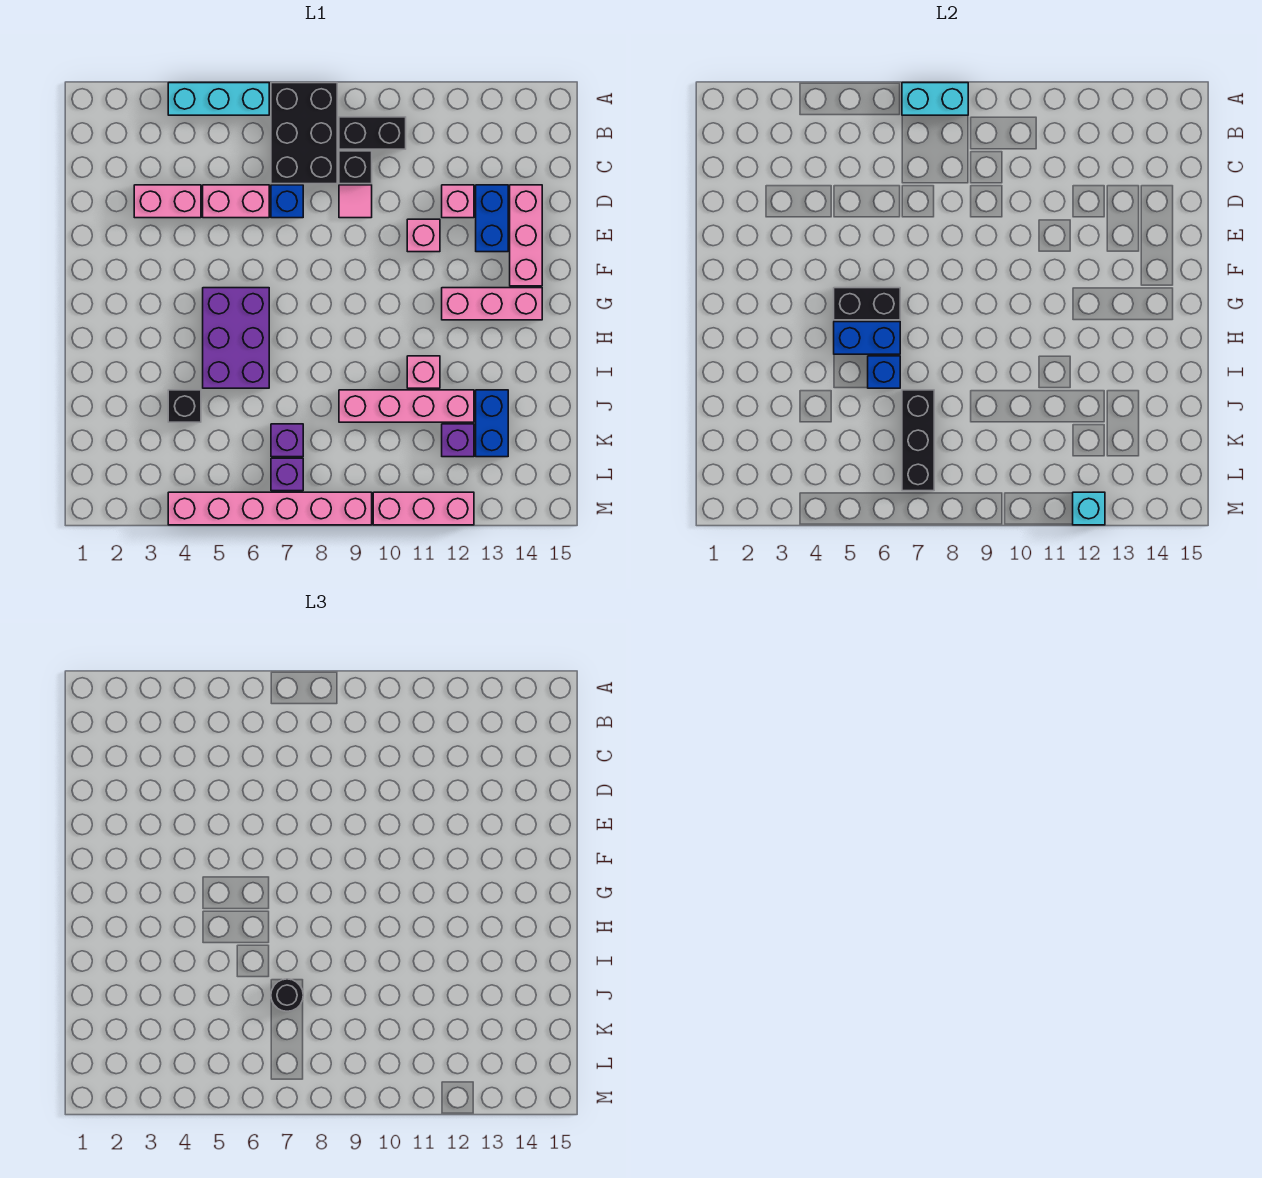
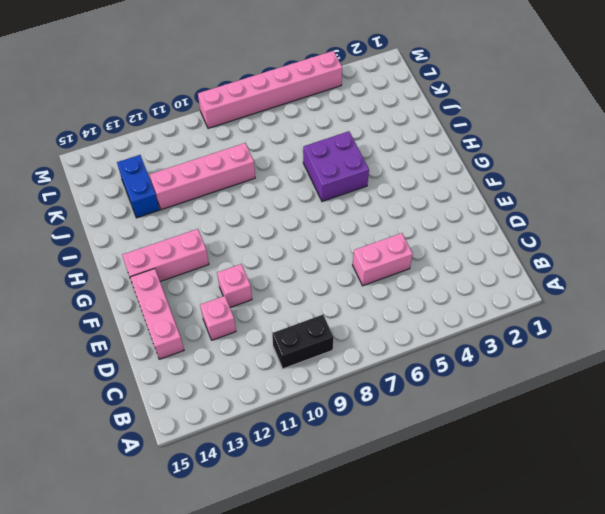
purple 2x2 brick [303,131,369,201] -> purple 2x3 brick [203,288,269,388]
none -> cyan 1x3 brick [168,83,269,115]
none -> black 2x3 brick [271,83,337,184]
none -> black 1x1 brick [339,151,372,184]
none -> pink 1x2 brick [134,185,201,218]

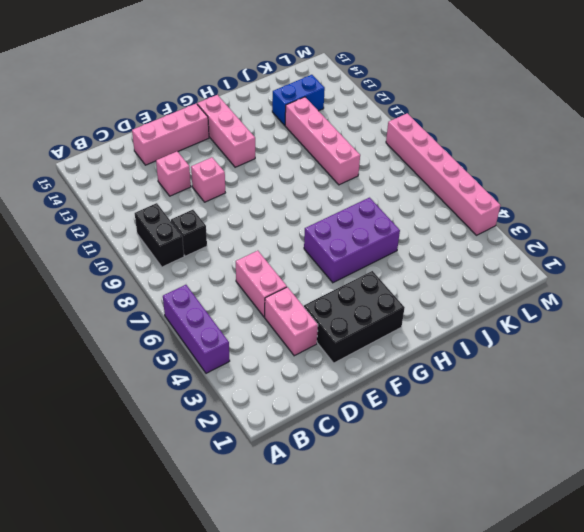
purple 1x3 brick [163,285,230,373] -> cyan 1x3 brick [168,83,269,115]
black 2x3 brick [304,271,405,363] -> black 2x3 brick moved to [271,83,337,184]
none -> blue 1x1 brick [271,185,303,218]
none -> pink 1x1 tile [339,185,372,218]
none -> blue 1x2 brick [476,185,508,252]
none -> pink 1x1 brick [407,356,440,388]

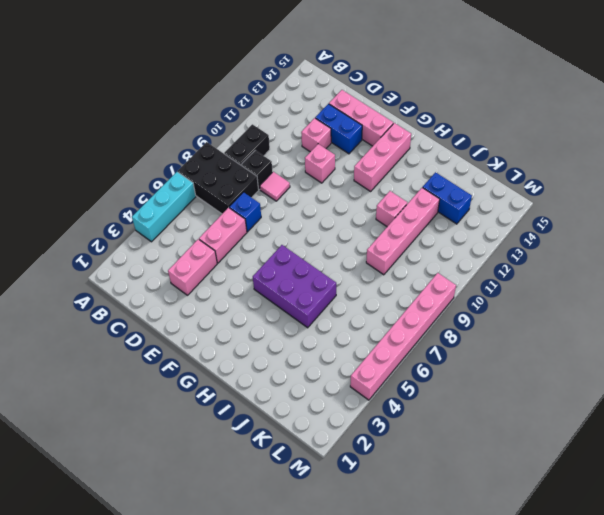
none -> black 1x1 brick [168,390,201,422]
none -> purple 1x1 brick [271,424,303,457]
none -> purple 1x1 brick [442,424,474,457]
none -> purple 1x1 brick [271,458,303,491]

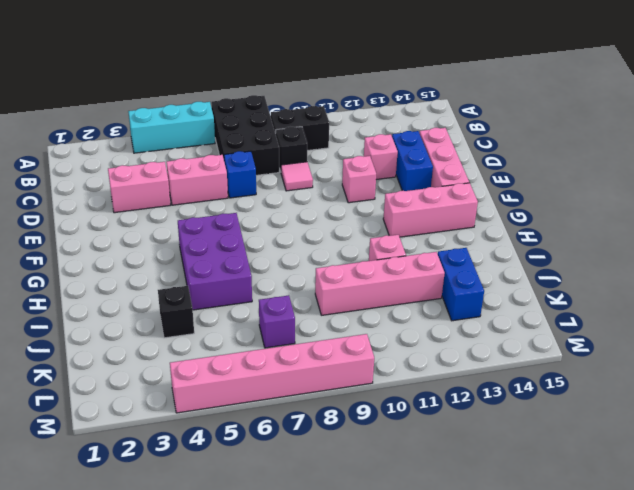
none -> purple 1x1 brick [442,424,474,457]
none -> purple 1x1 brick [271,458,303,491]
none -> pink 1x3 brick [373,492,474,525]
none -> cyan 1x2 brick [902,83,968,115]

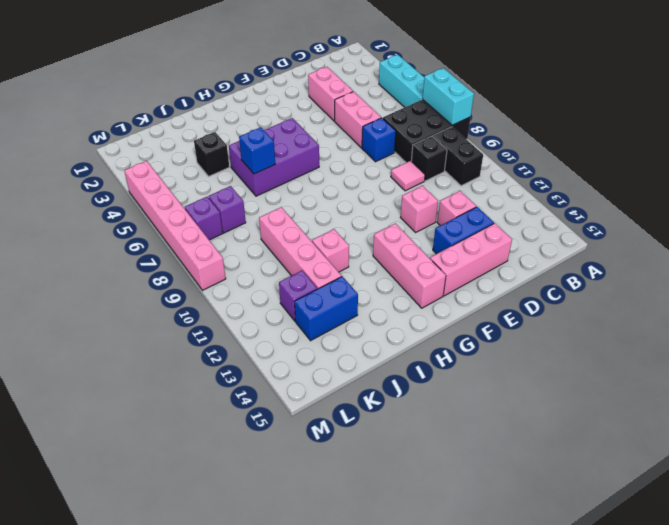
none -> pink 1x3 brick [373,492,474,525]
none -> black 1x2 brick [834,288,900,320]
none -> blue 1x2 brick [834,322,900,354]
none -> black 1x3 brick [902,390,934,491]

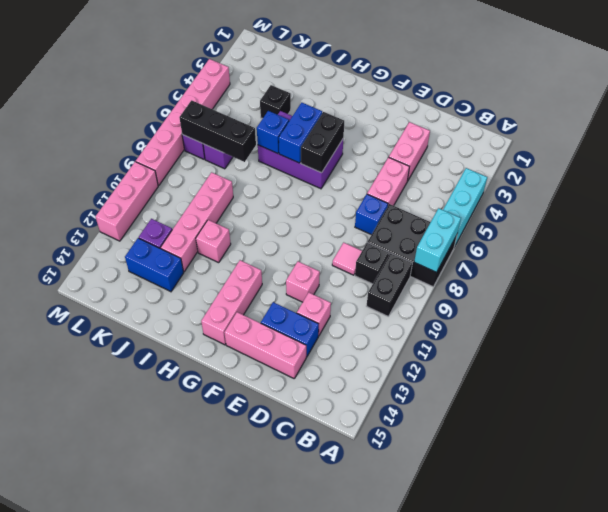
none -> cyan 1x1 brick [1073,492,1105,525]
none -> black 1x1 round brick [271,979,303,1011]

